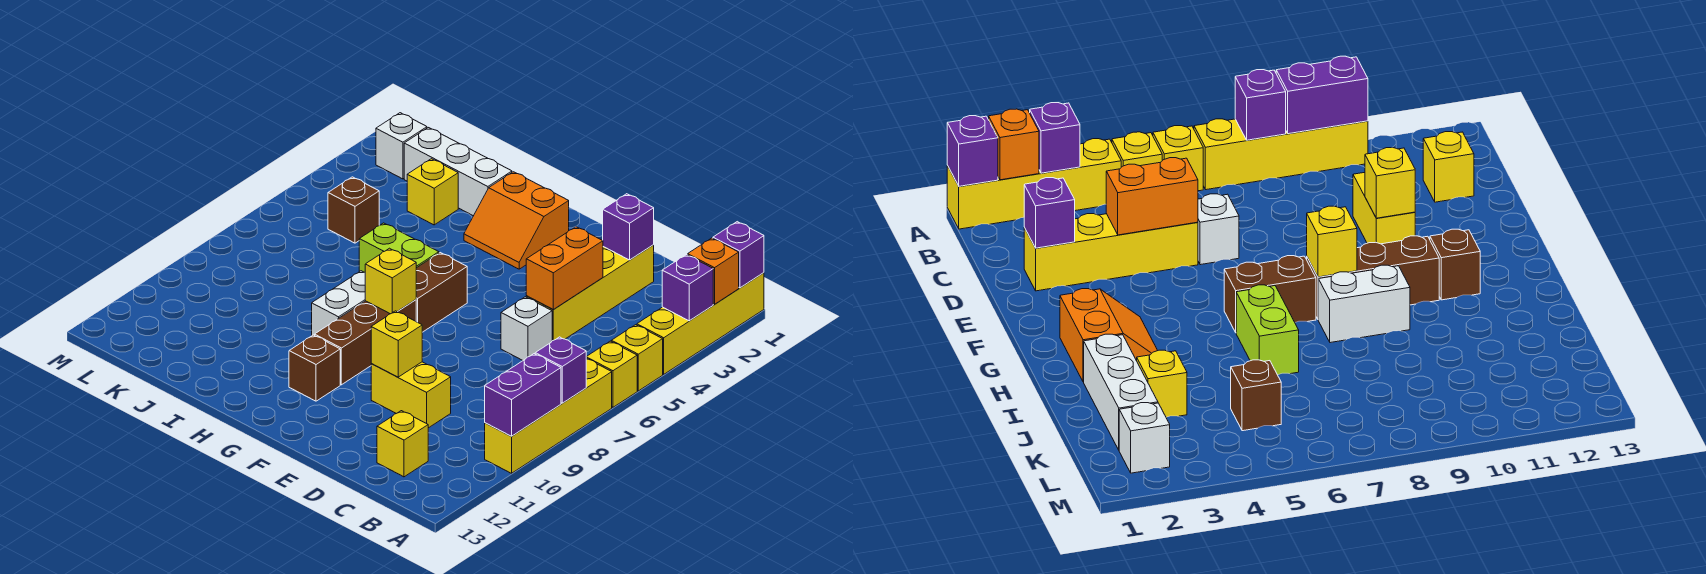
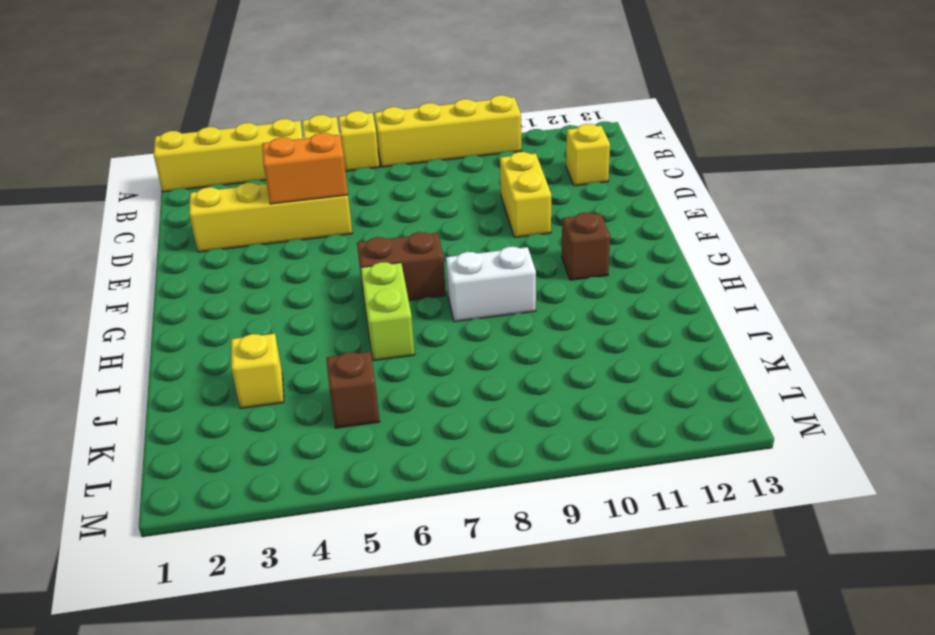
none -> white 1x1 brick [501,297,552,360]
none -> orange 2x2 slope [464,172,569,269]
none -> brown 1x3 brick [315,300,416,385]

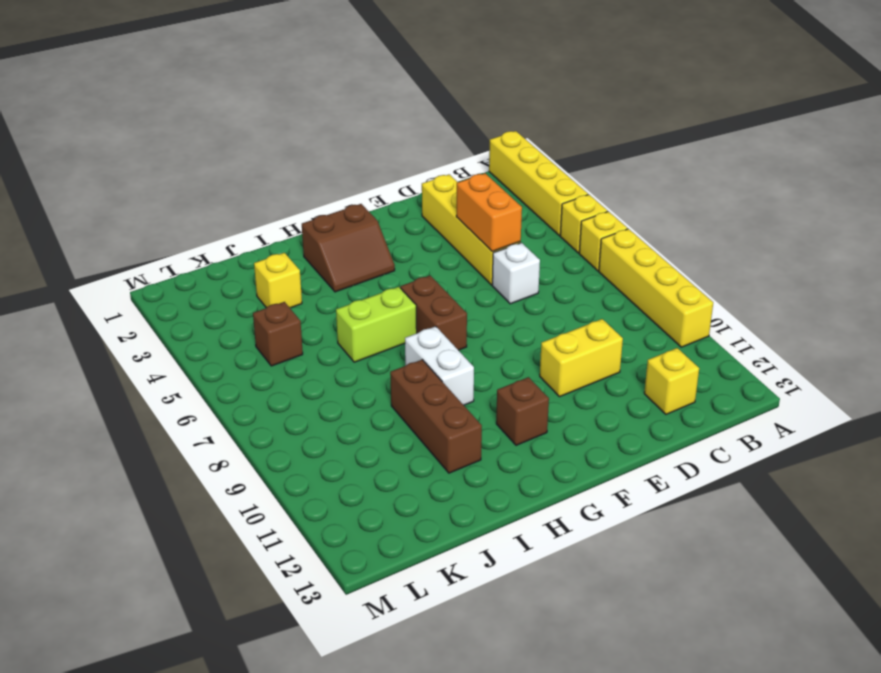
brown 2x2 slope [302,204,395,292] -> orange 2x2 slope [464,172,569,269]
brown 1x3 brick [390,360,482,473] -> brown 1x3 brick moved to [315,300,416,385]
none -> white 1x3 brick [404,128,512,216]
none -> white 1x1 brick [376,113,427,179]
none -> purple 1x1 brick [713,222,764,288]

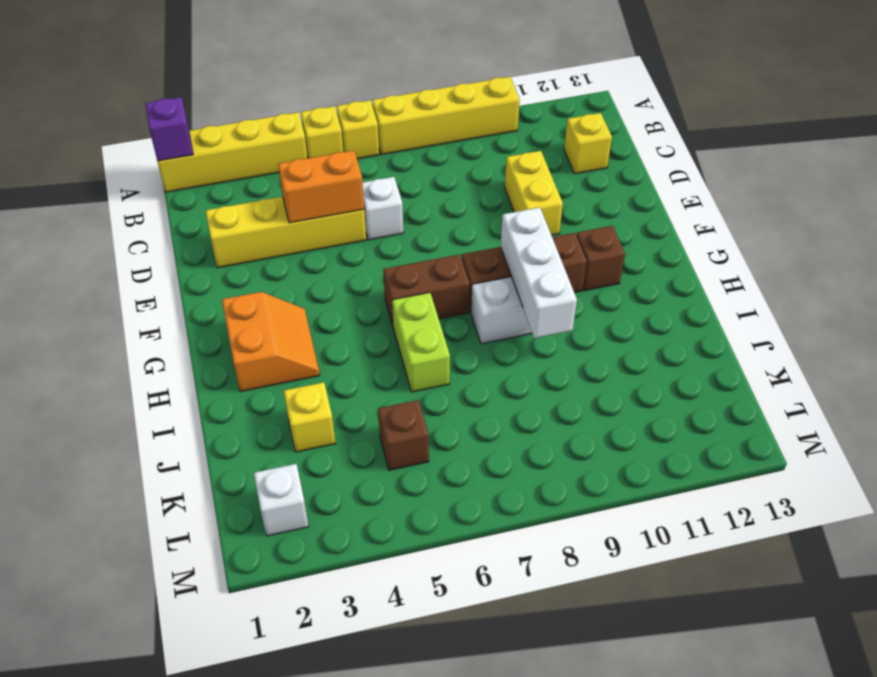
white 1x3 brick [501,207,577,338] -> white 1x3 brick moved to [404,128,512,216]
none -> orange 1x1 brick [688,238,739,304]
none -> purple 1x1 brick [662,255,713,321]
none -> purple 1x1 brick [535,337,586,403]

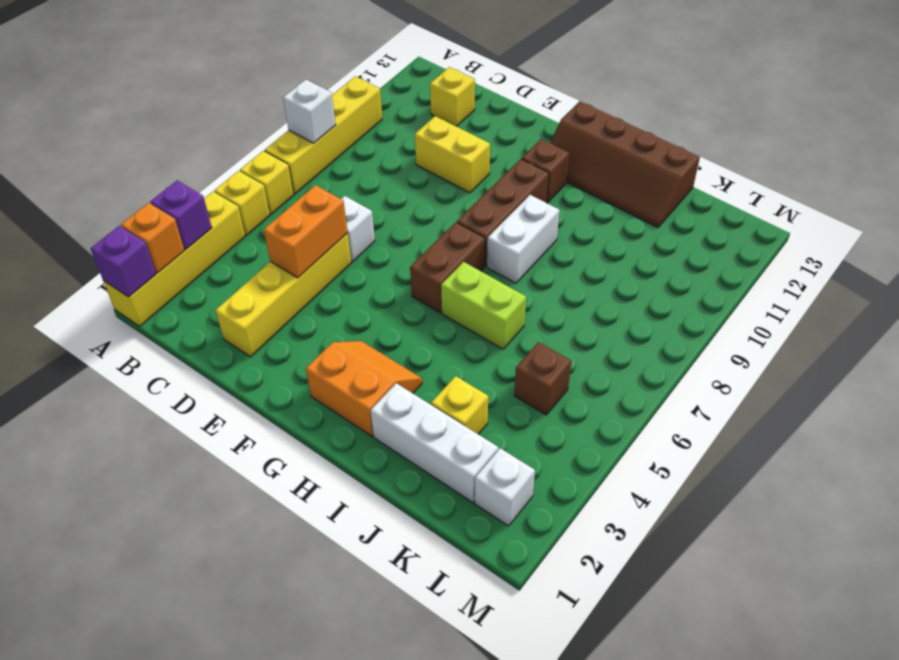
white 1x1 brick [283,80,336,143] -> purple 1x1 brick [535,337,586,403]
brown 2x4 slope [550,101,700,227] -> none
none -> purple 1x2 brick [485,354,561,436]
none -> purple 1x1 brick [602,194,654,260]
none -> yellow 1x1 brick [371,311,422,377]

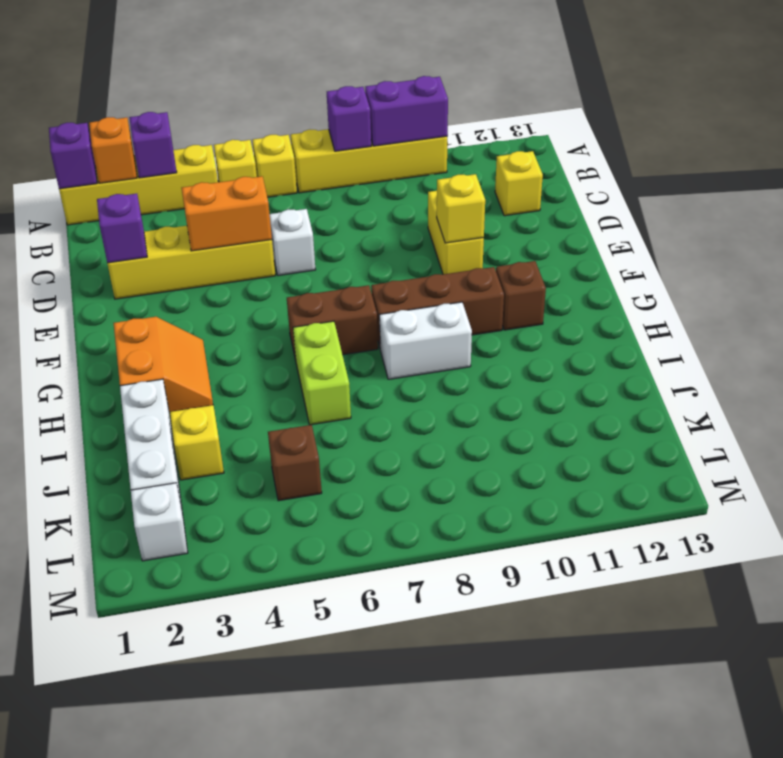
none -> yellow 1x1 brick [365,248,416,314]

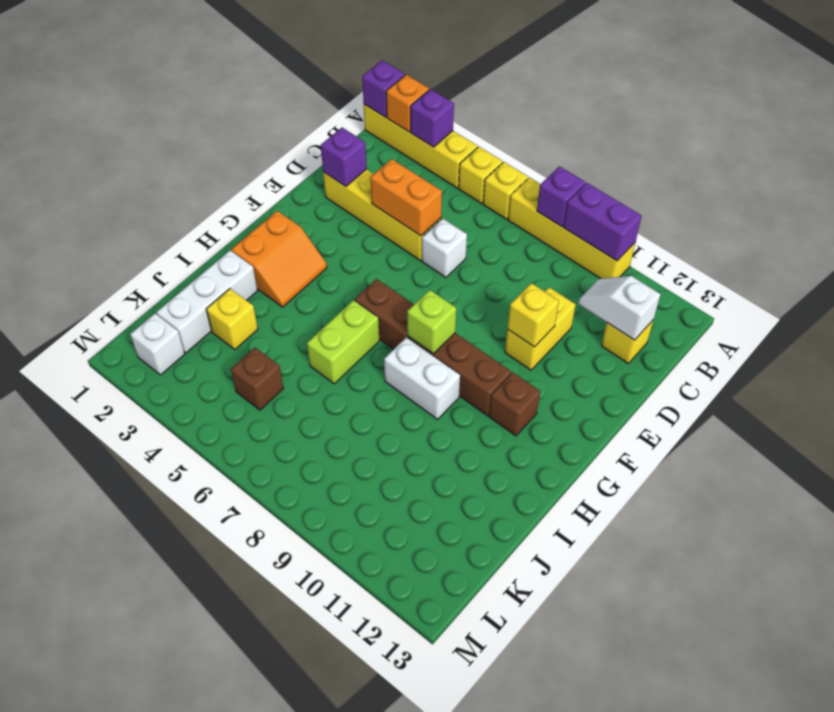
white 1x2 slope [578,276,660,340] -> none
lime 1x1 brick [407,290,456,354] -> yellow 1x1 brick [365,248,416,314]

